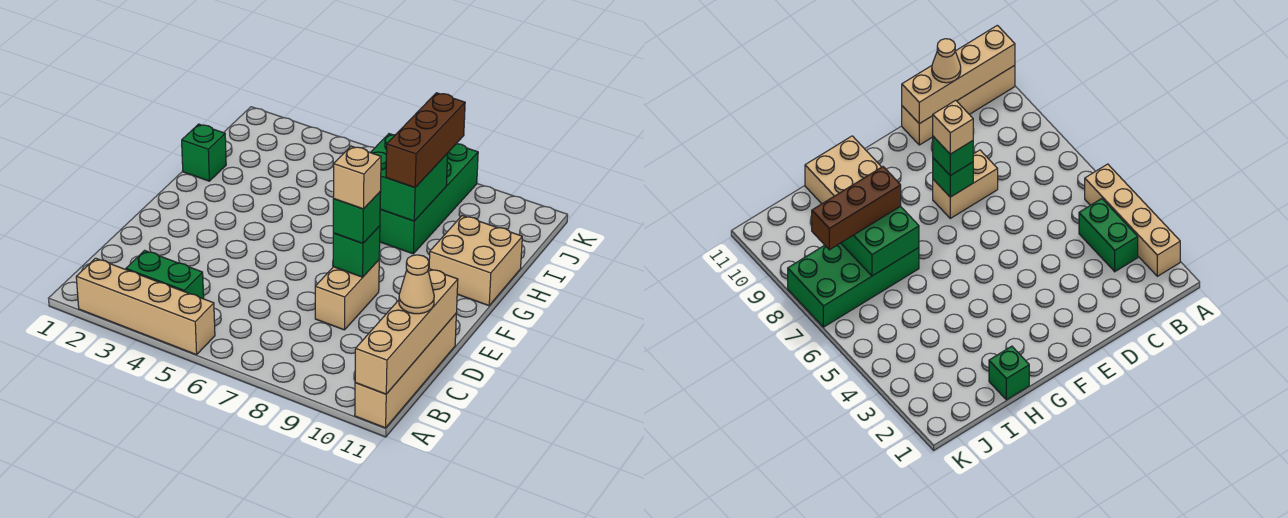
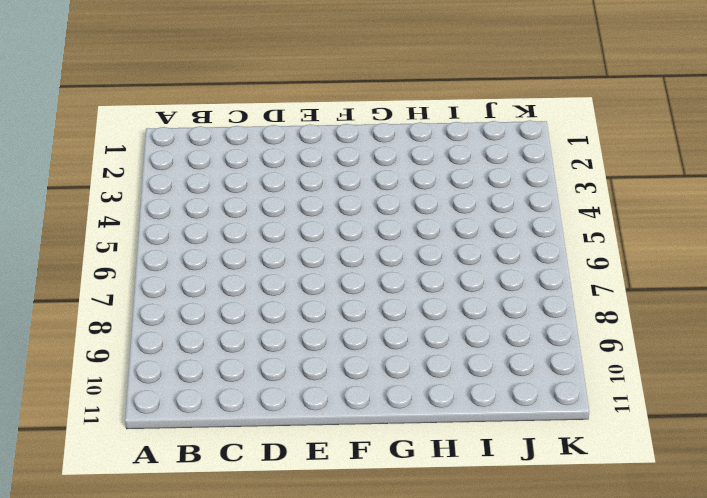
none -> tan 1x4 brick [76,258,215,355]
none -> tan 1x4 brick [355,314,456,428]
none -> green 1x2 brick [126,250,204,299]

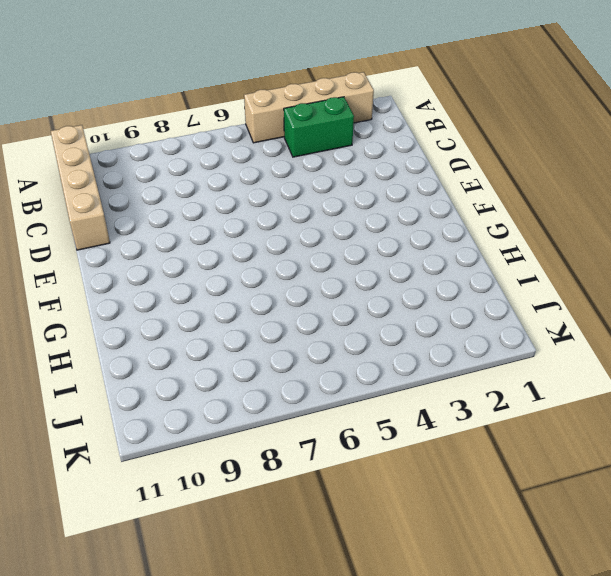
none -> tan 1x2 brick [315,260,379,330]
none -> tan 2x2 brick [429,216,522,306]
none -> green 1x1 brick [182,124,226,181]

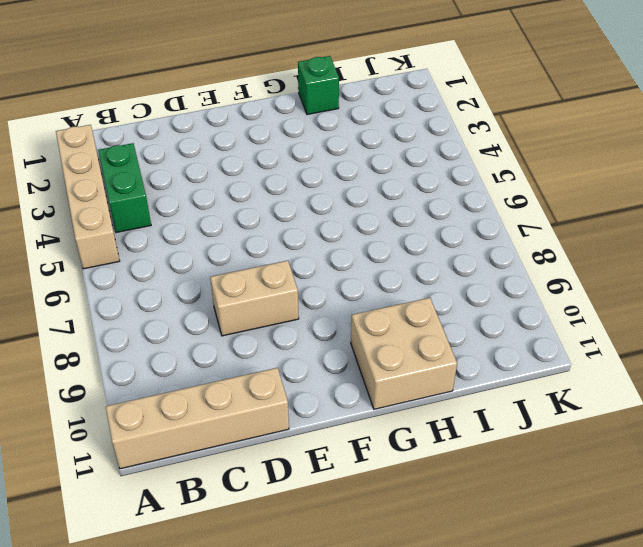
none -> green 2x4 brick [380,144,478,254]
none -> tan 1x4 brick [355,269,458,394]
none -> green 1x1 brick [333,226,380,277]

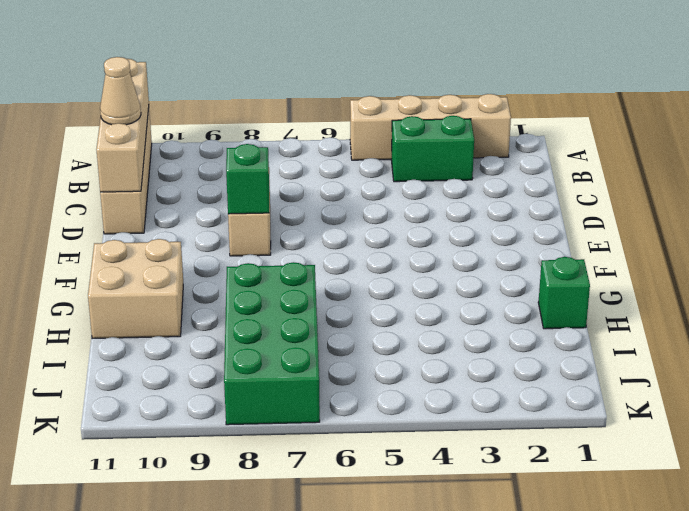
none -> green 2x2 brick [370,134,448,221]
none -> green 1x1 brick [333,192,381,243]
none -> brown 1x3 brick [386,93,465,188]

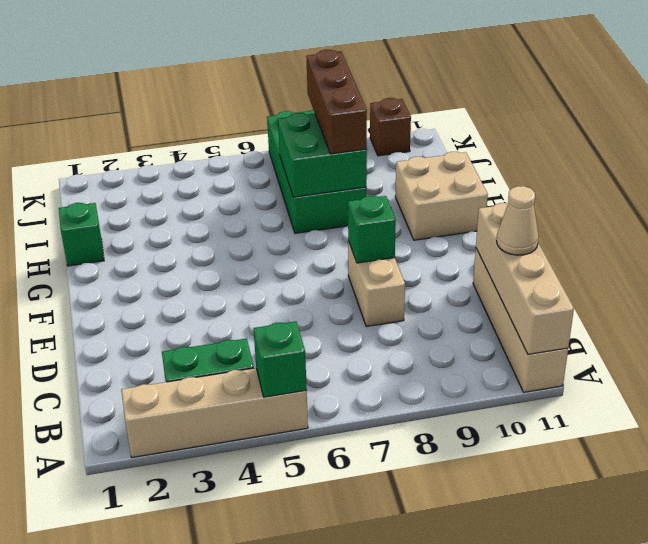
green 1x1 brick [253,321,307,397] -> green 1x1 brick moved to [333,192,381,243]
brown 1x1 brick [370,98,411,156] -> none
none -> tan 1x1 brick [333,146,381,209]

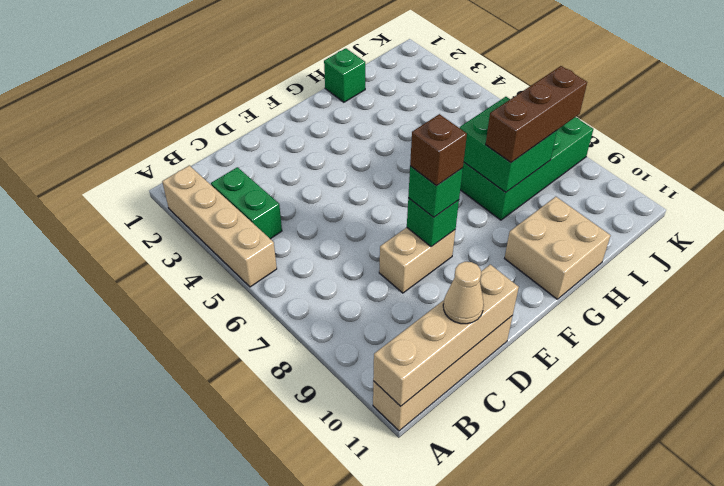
brown 1x1 brick [410,114,467,186] -> tan 1x1 brick [333,146,381,209]

